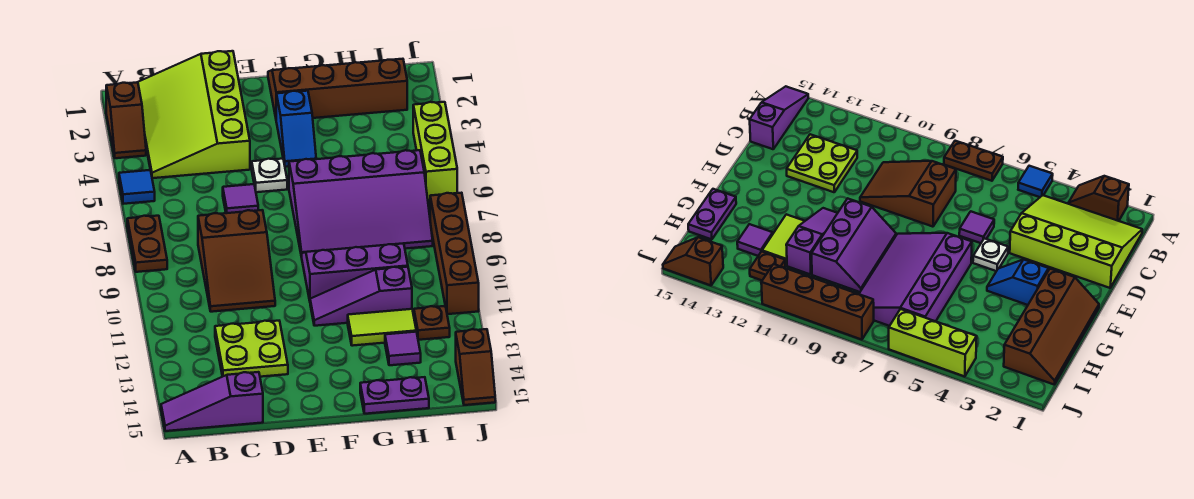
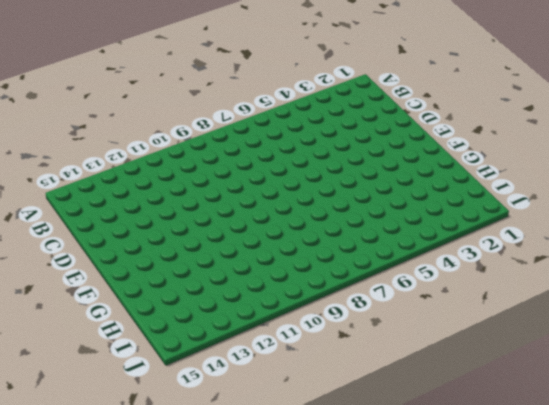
none -> brown 1x2 slope [106,82,146,158]
none -> blue 1x1 tile [119,170,155,204]
none -> brown 1x2 plate [127,216,167,272]

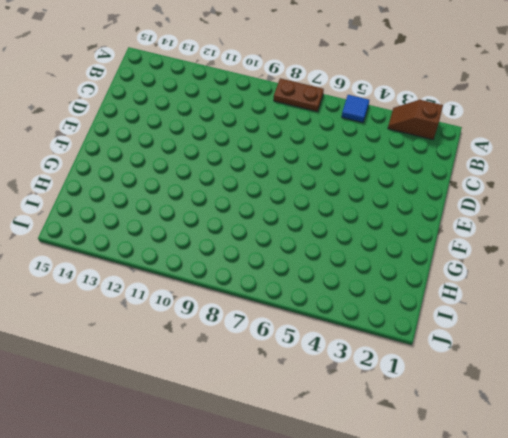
none -> purple 1x3 slope [161,372,263,431]
none -> lime 3x4 slope [138,51,250,178]
none -> brown 2x3 slope [198,210,275,312]

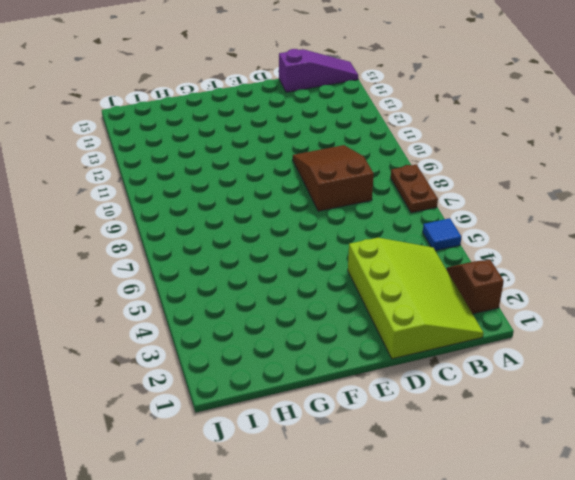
none -> lime 2x2 plate [215,321,288,377]
none -> purple 1x1 tile [223,184,258,213]
none -> white 1x1 plate [252,159,287,192]

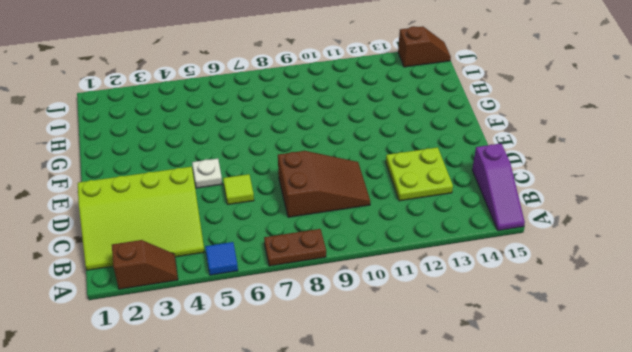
lime 1x1 tile [223,174,254,205] -> purple 1x1 tile [223,184,258,213]
none -> brown 2x4 slope [268,59,407,118]
none -> blue 1x2 slope [276,91,316,167]
none -> purple 3x4 slope [289,150,433,257]

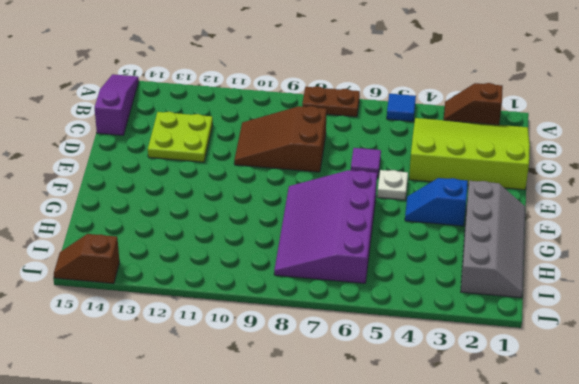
grey 2x4 slope [461,181,525,298] -> brown 2x4 slope [268,59,407,118]
none -> purple 2x3 slope [302,243,408,301]
none -> purple 1x3 slope [310,267,412,326]
none -> lime 1x2 tile [348,309,416,346]

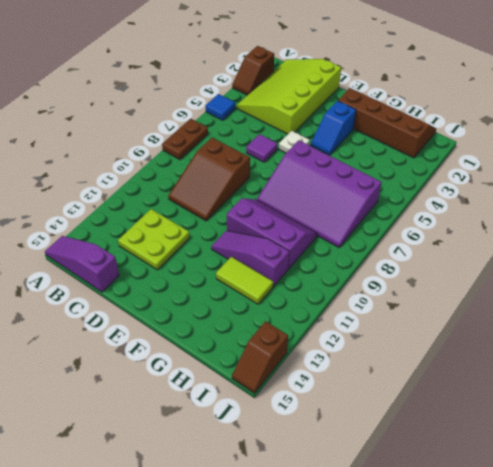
none -> purple 1x2 plate [360,377,429,414]
none -> purple 1x1 tile [385,332,421,365]
none -> brown 1x1 plate [414,306,450,340]

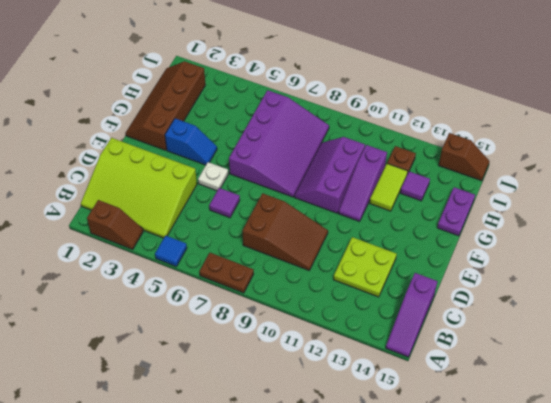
none -> lime 1x3 brick [413,102,457,200]
none -> brown 1x4 brick [430,193,479,314]

